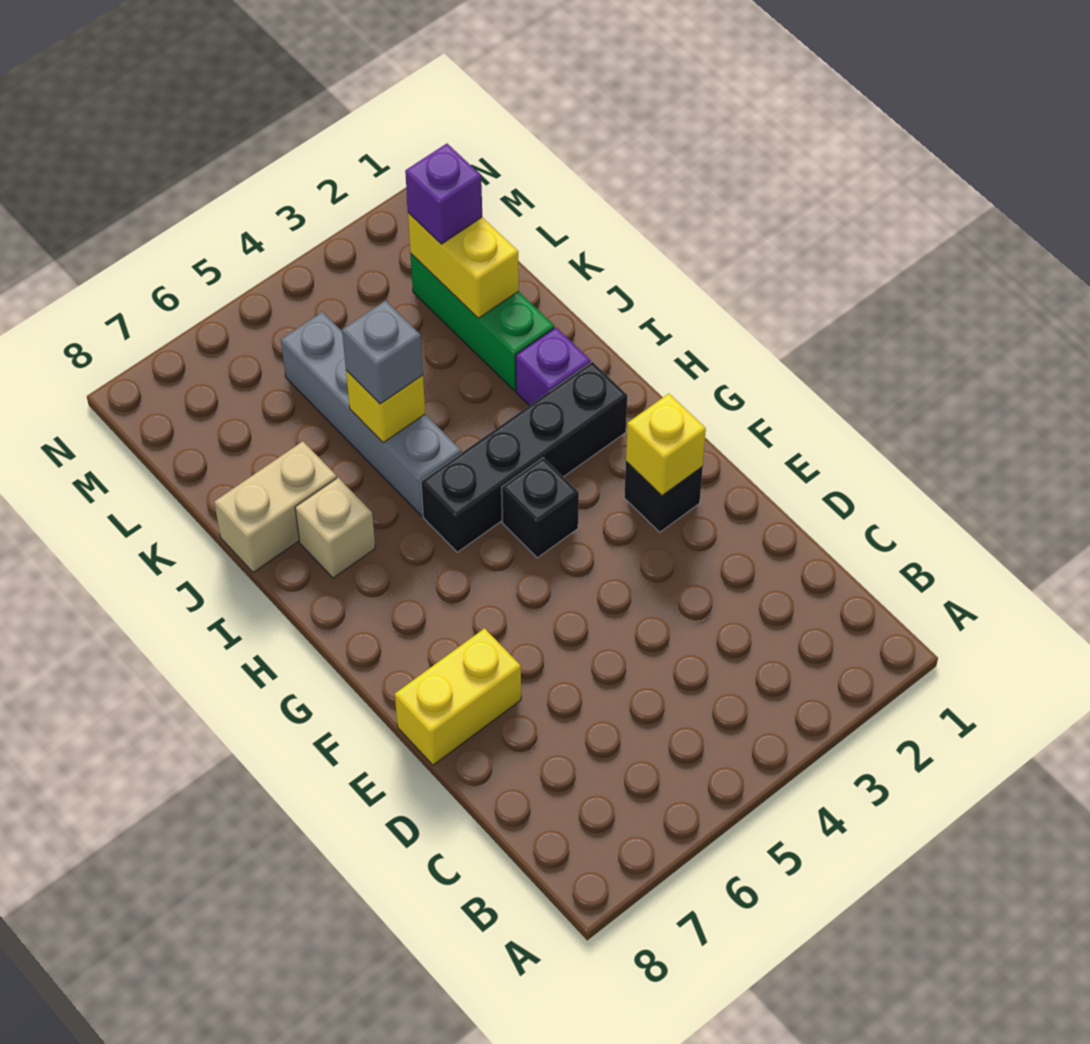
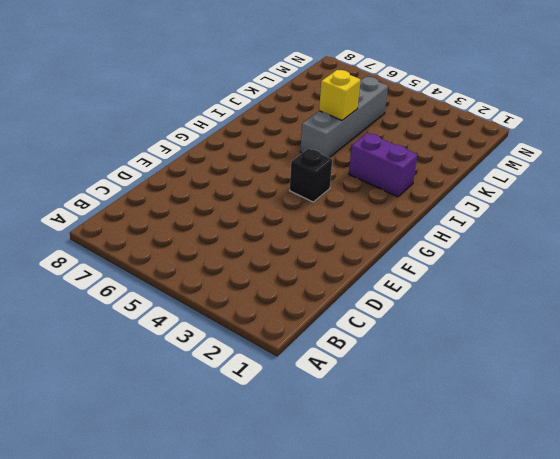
purple 1x2 brick [349,133,417,197] -> purple 1x1 brick [516,327,591,406]
none -> yellow 1x2 brick [395,628,521,765]
none -> black 1x1 brick [624,462,703,532]
none -> black 1x4 brick [421,362,627,552]

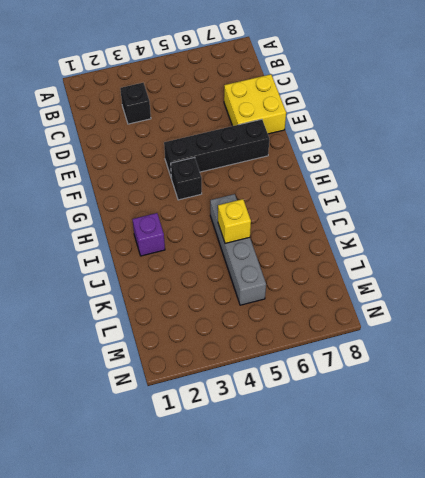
black 1x1 brick [120,83,151,124] -> black 1x1 brick moved to [624,462,703,532]
yellow 2x2 brick [224,74,286,134] -> yellow 1x2 brick [395,628,521,765]
black 1x4 brick [164,119,269,179] -> black 1x4 brick moved to [421,362,627,552]
none -> tan 1x1 brick [295,478,375,578]
none -> green 1x3 brick [411,254,554,391]
none -> tan 1x2 brick [214,441,337,573]

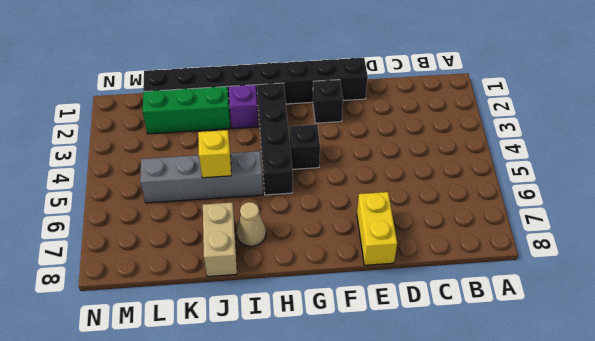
black 1x8 brick [143,58,368,107] -> none
tan 1x1 cone [237,202,266,246] -> tan 1x1 brick [295,478,375,578]
none -> yellow 1x1 brick [626,394,706,496]
none -> yellow 1x2 brick [408,213,519,318]
none -> grey 1x1 brick [342,301,423,404]

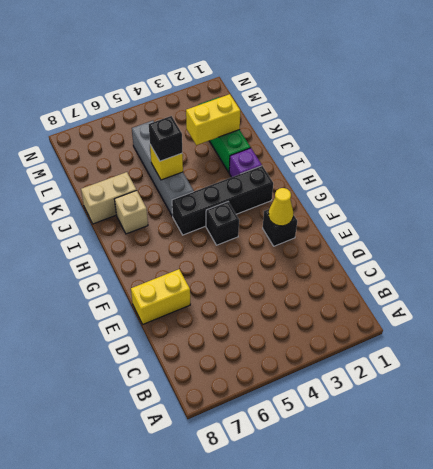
yellow 1x1 cone [269,188,293,226] -> yellow 1x1 brick [626,394,706,496]
black 1x1 brick [149,116,182,161] -> grey 1x1 brick [342,301,423,404]
yellow 1x2 brick [186,94,240,145] -> yellow 1x2 brick turned to [408,213,519,318]
none -> purple 1x1 brick [405,144,482,244]

